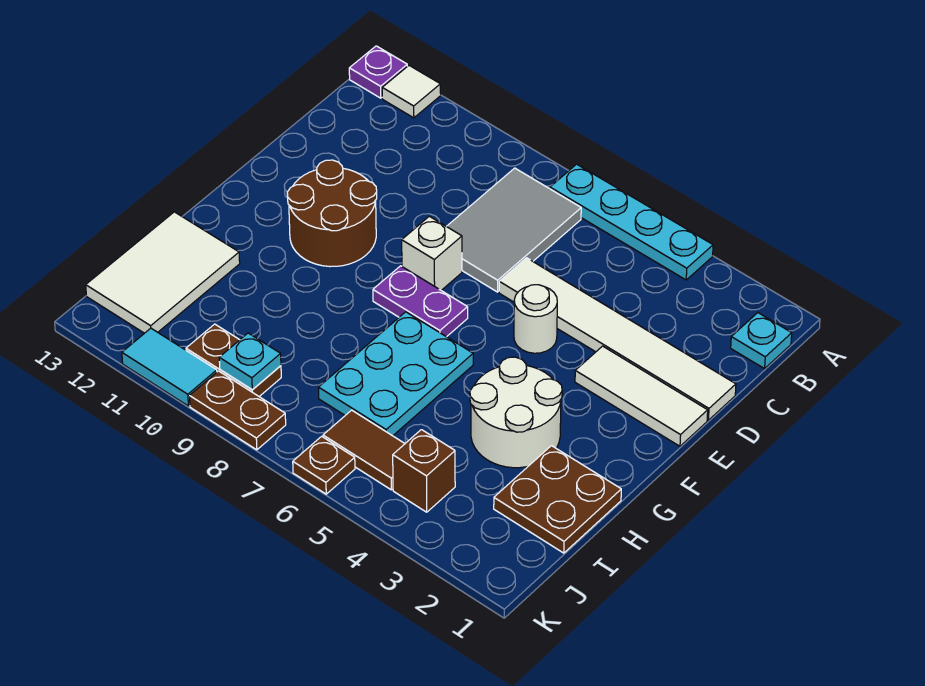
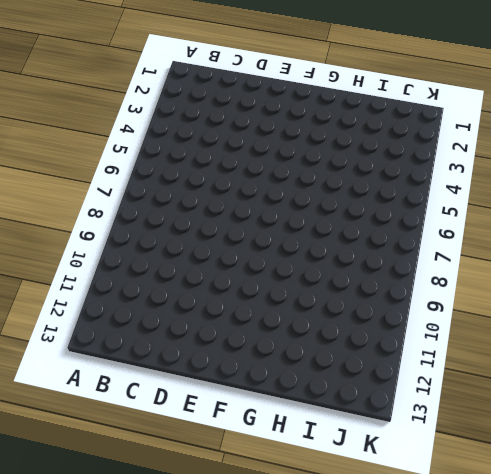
none -> cyan 1x4 plate [550,164,713,280]
none -> white 1x1 tile [382,66,441,118]
none -> purple 1x1 plate [349,46,407,98]

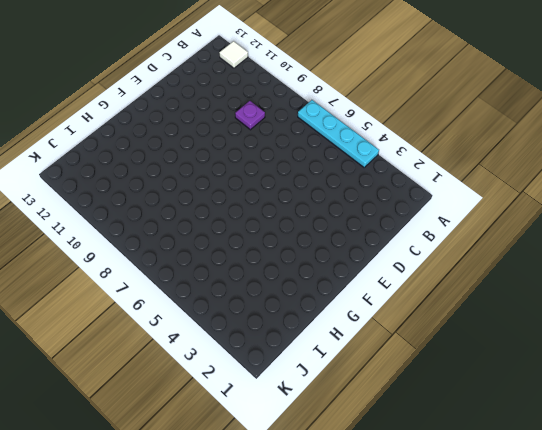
purple 1x1 plate [235,101,265,130] -> purple 1x1 plate moved to [349,46,407,98]
none -> cyan 1x1 plate [731,313,792,369]
none -> grey 2x3 tile [447,168,581,292]
none -> white 1x6 tile [499,258,736,420]

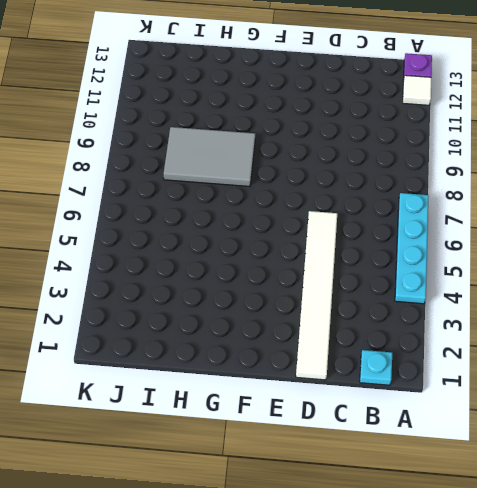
grey 2x3 tile [164,127,255,186] -> grey 2x3 tile moved to [447,168,581,292]
none -> white 1x3 tile [575,346,708,446]
none -> white 1x1 round brick [514,285,557,353]
none -> white 1x1 brick [402,216,462,290]

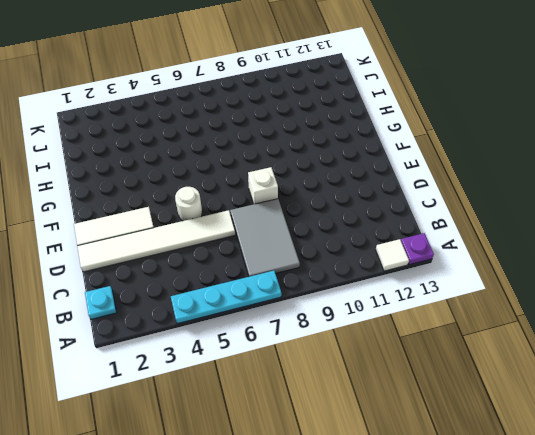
none -> brown 2x2 round brick [287,160,377,267]
none -> purple 1x2 plate [373,266,468,337]
none -> white 2x2 round brick [470,357,562,468]

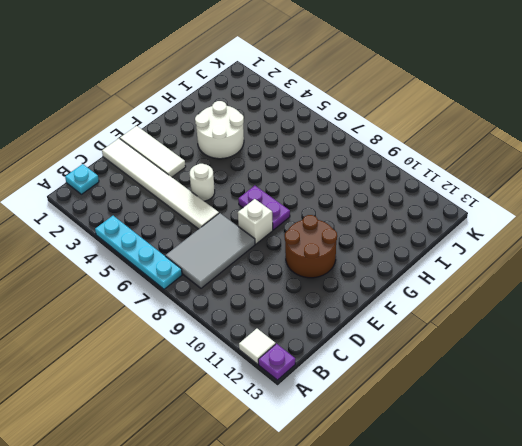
none -> cyan 2x3 plate [318,312,473,436]
none -> brown 2x2 plate [494,446,621,553]
none -> white 2x3 tile [86,212,240,333]

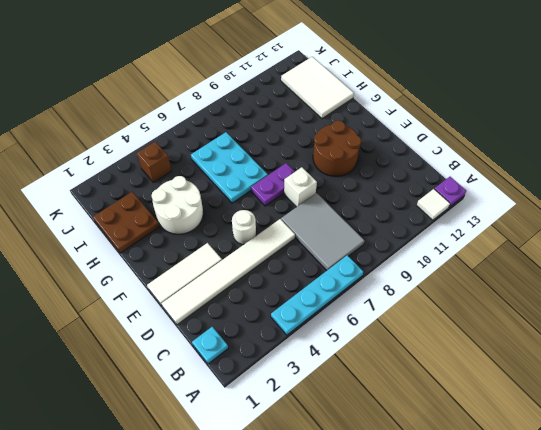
none -> brown 1x2 tile [323,410,405,490]
none -> brown 1x2 plate [186,324,281,396]
none -> brown 1x1 plate [293,436,355,494]

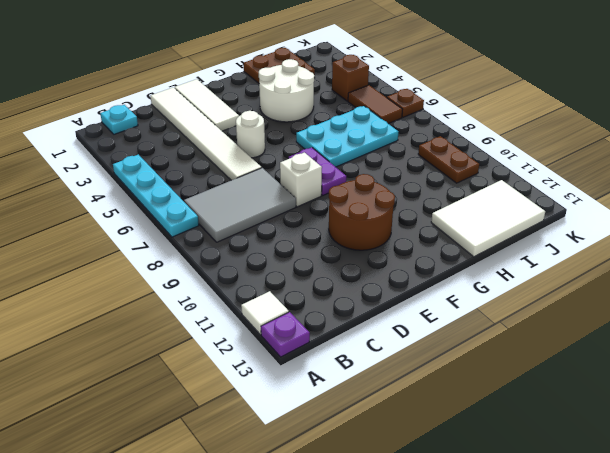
none -> brown 1x2 plate [190,371,286,450]
none -> cyan 1x2 tile [122,328,217,406]
none -> cyan 1x1 plate [219,333,281,390]

